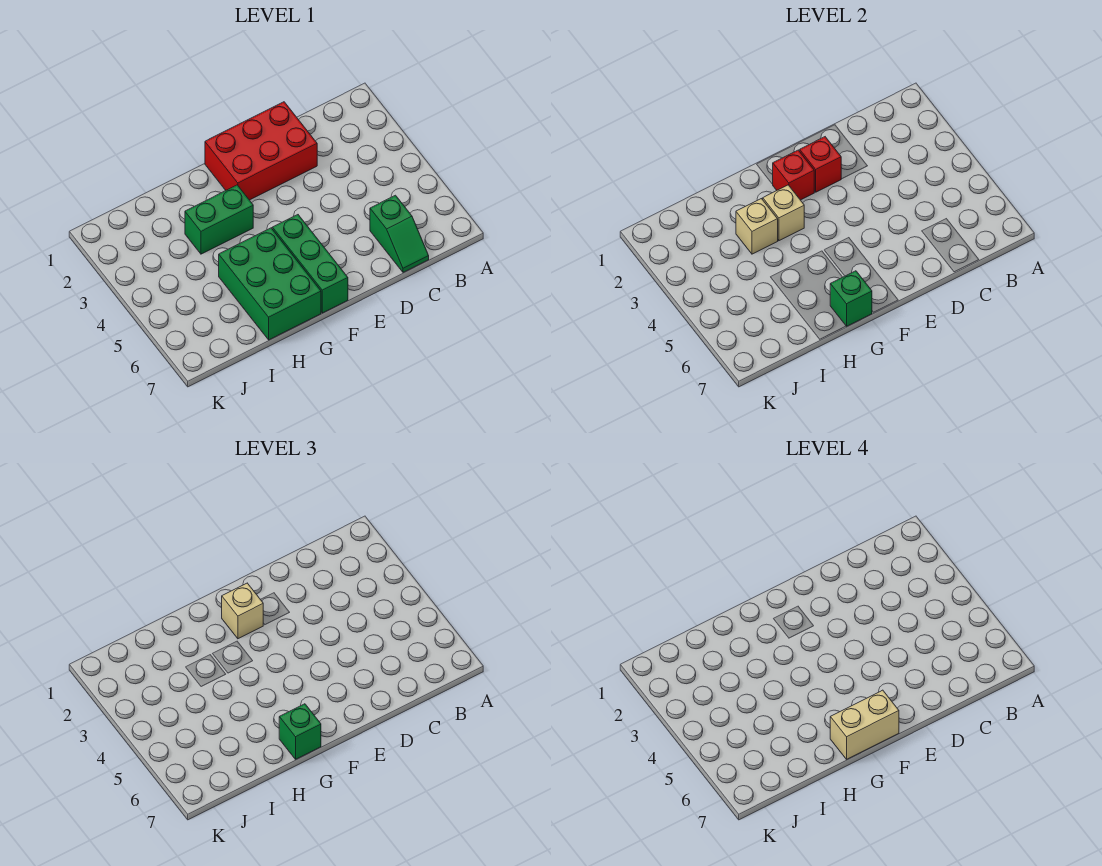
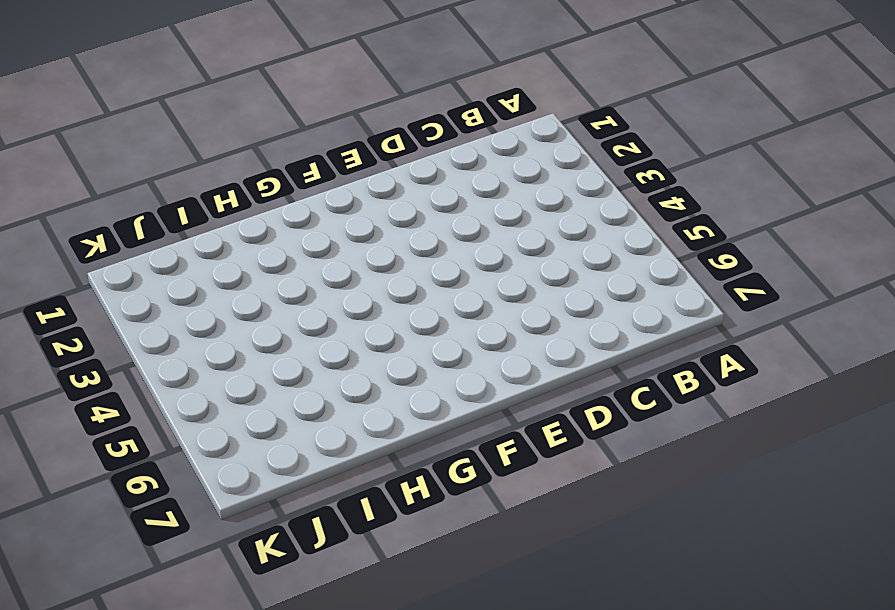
none -> green 1x2 slope [370,195,429,272]
none -> red 2x3 brick [205,102,317,200]
none -> green 1x3 brick [272,215,348,313]

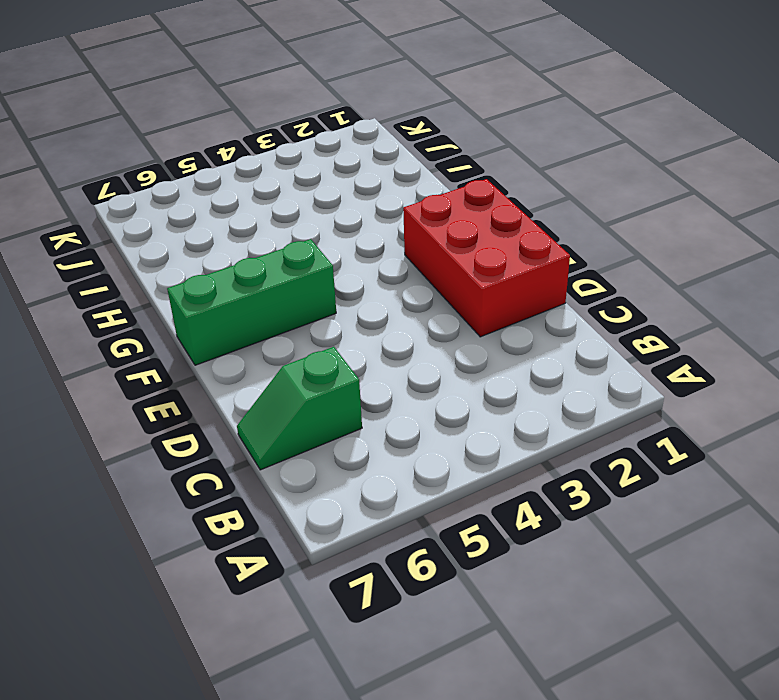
none -> green 1x2 brick [185,185,253,254]
none -> green 2x3 brick [219,228,321,340]
none -> red 1x1 brick [800,137,841,192]

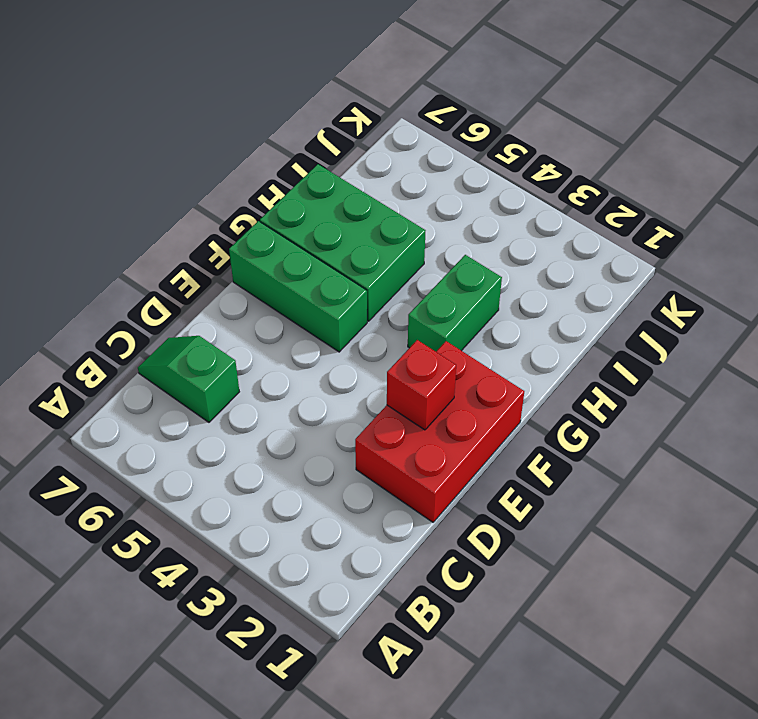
none -> red 1x1 brick [773,150,814,200]
none -> tan 1x1 brick [763,185,804,241]
none -> green 1x1 brick [830,271,872,326]

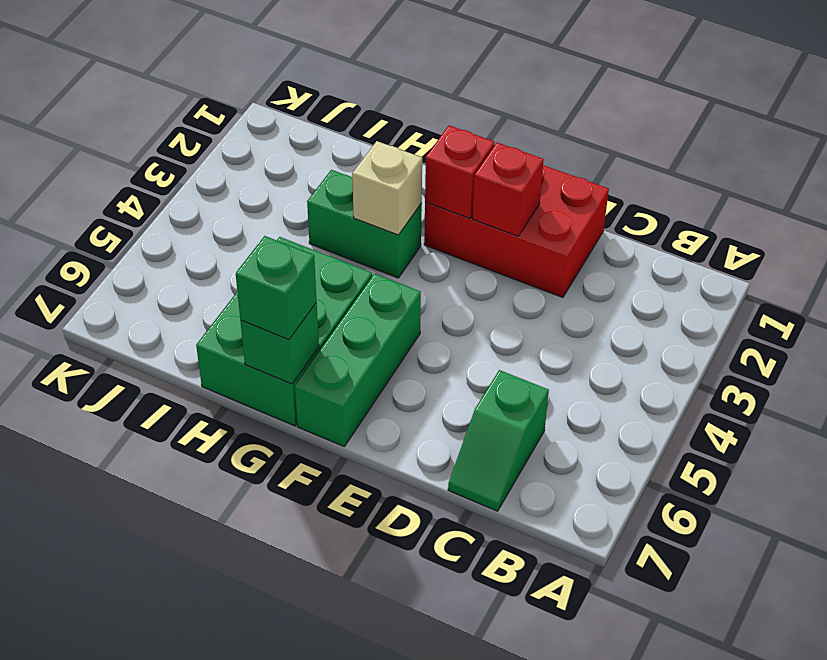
none -> tan 1x1 brick [736,199,778,254]
none -> tan 1x1 brick [222,583,263,639]
none -> tan 1x2 brick [830,690,899,759]

